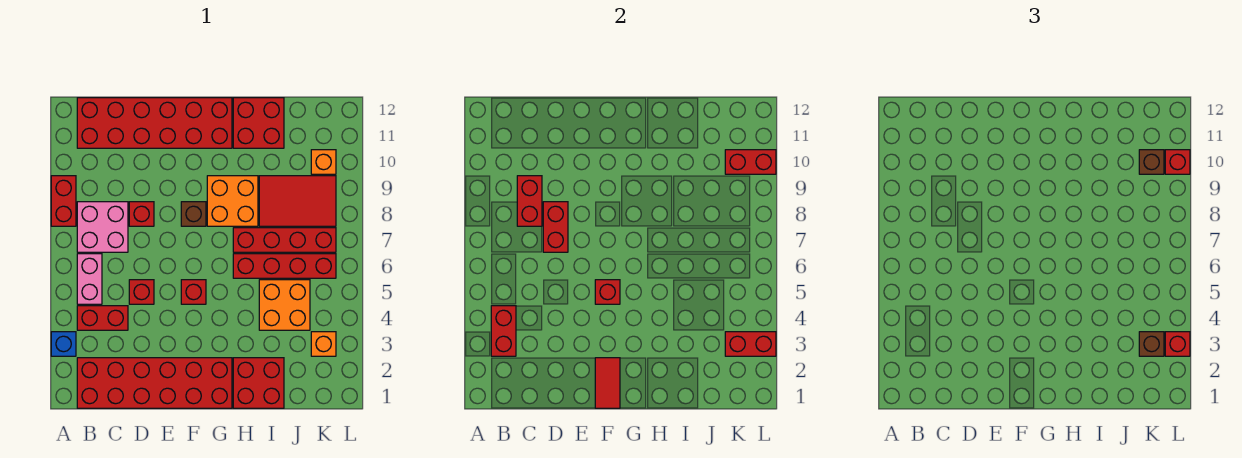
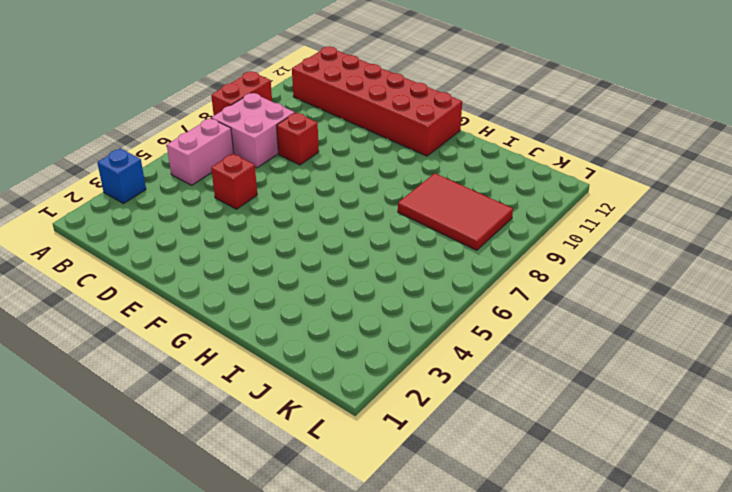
none -> red 2x6 brick [77,358,232,408]
none -> red 1x2 brick [77,306,128,330]
none -> red 1x1 brick [181,280,206,304]
none -> brown 1x1 brick [181,202,206,226]

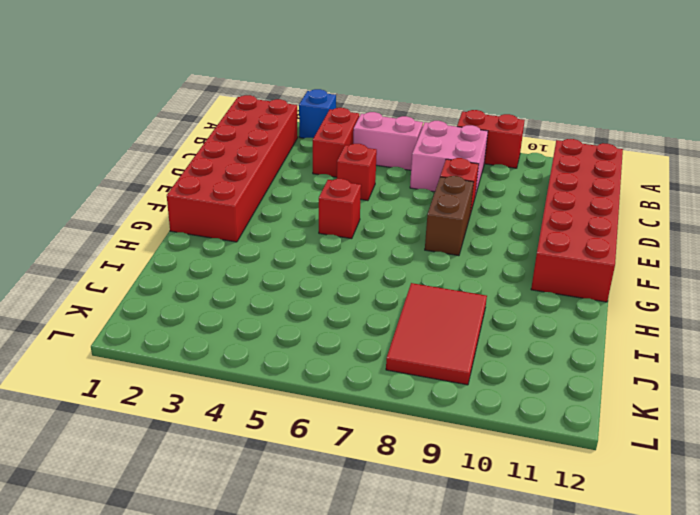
brown 1x2 brick [425,176,473,256] -> brown 1x1 brick [181,202,206,226]
none -> orange 2x2 brick [207,176,258,226]
none -> red 2x2 brick [233,358,284,408]
none -> red 1x4 brick [233,254,336,278]
none -> red 1x4 brick [233,228,336,252]

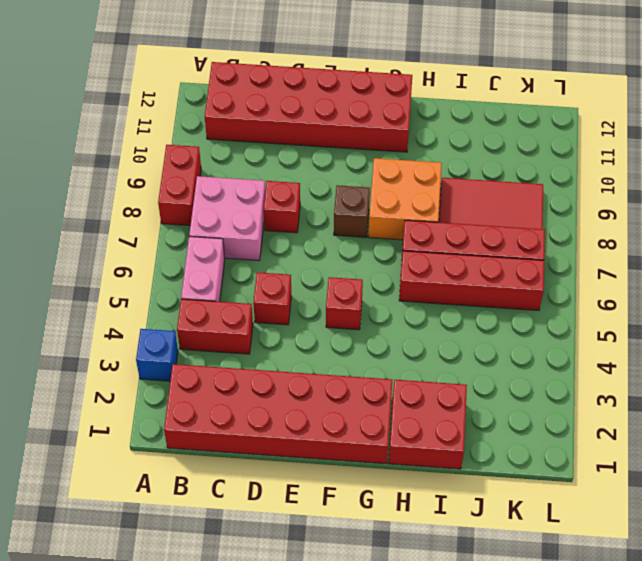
none -> red 2x2 brick [233,98,284,148]
none -> orange 2x2 brick [259,280,310,330]
none -> orange 1x1 brick [311,332,336,356]
none -> orange 1x1 brick [311,150,336,174]

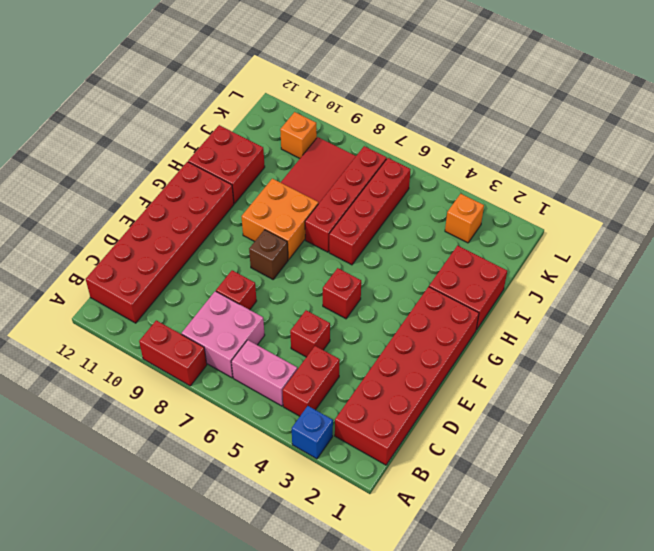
none -> orange 2x2 brick [259,280,310,330]
none -> red 1x2 brick [491,306,516,356]
none -> red 1x2 brick [517,176,542,226]
none -> red 1x2 brick [543,202,568,252]

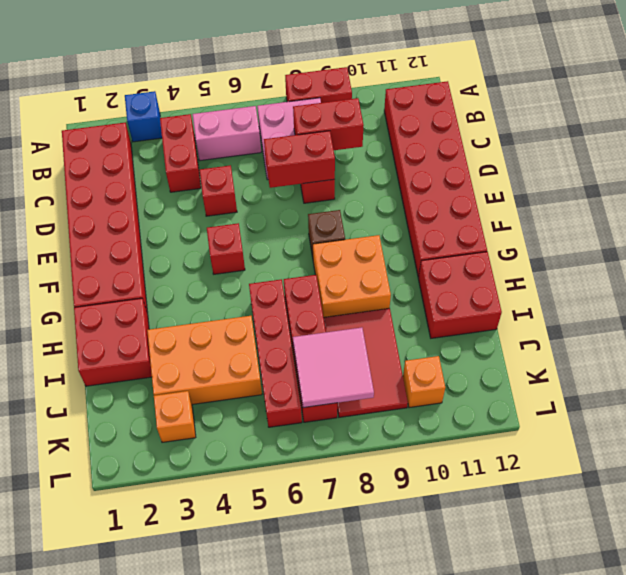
orange 2x3 brick [147,316,262,404] -> orange 2x2 brick [259,280,310,330]
pink 2x2 tile [293,327,374,408] -> none
none -> red 1x2 brick [491,306,516,356]
none -> red 1x2 tile [595,358,620,408]
none -> red 1x1 brick [595,280,620,304]
none -> red 1x2 brick [725,332,776,356]

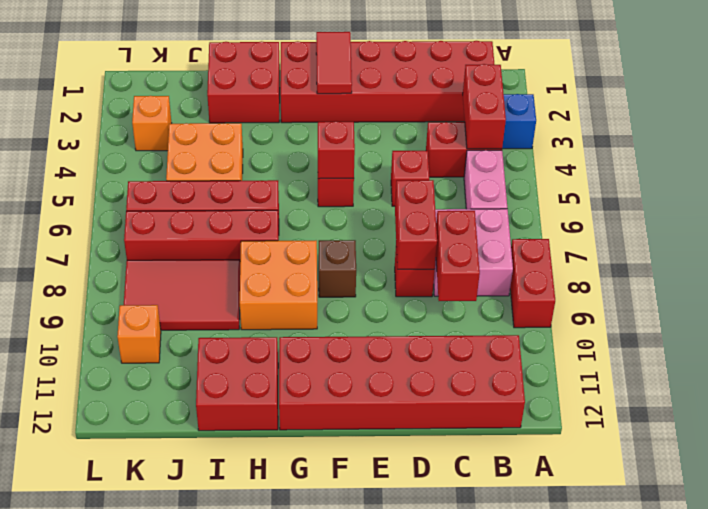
none -> red 1x2 brick [725,332,776,356]
none -> red 1x2 brick [725,150,776,174]
none -> brown 1x1 brick [1139,332,1164,356]
none -> brown 1x1 brick [1139,150,1164,174]

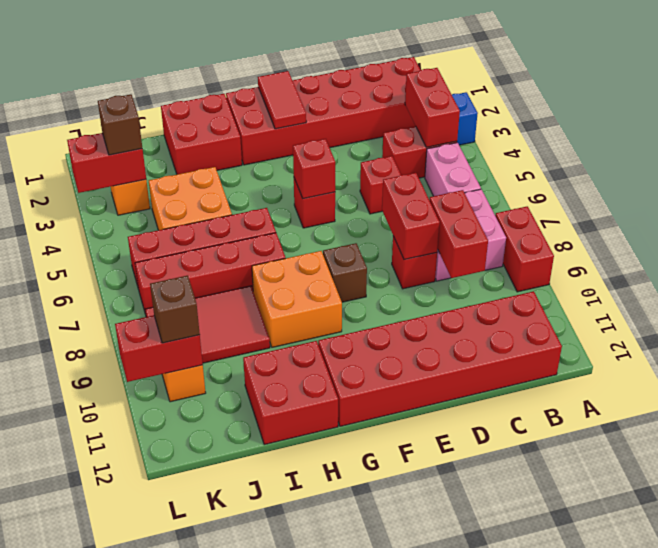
none -> red 1x1 brick [1165,332,1190,356]
none -> red 1x1 brick [1165,150,1190,174]

